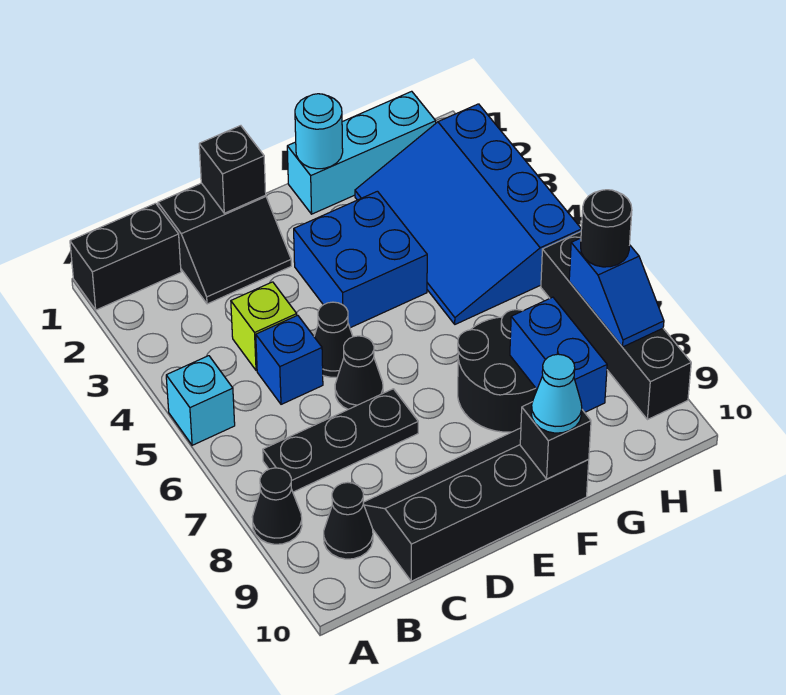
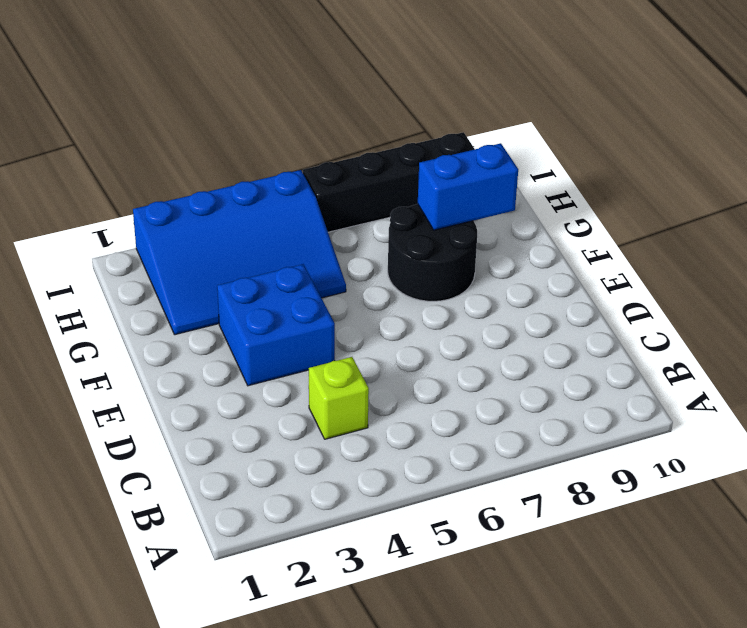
none -> black 1x2 brick [70,203,181,310]
none -> cyan 1x1 brick [166,356,235,445]
none -> black 1x1 cone [252,468,302,544]

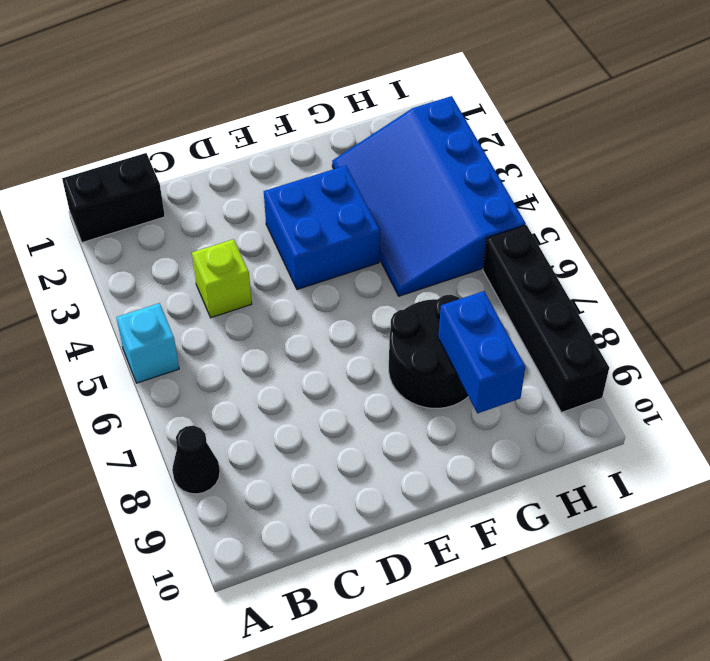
none -> black 1x3 plate [263,389,418,492]
none -> black 1x1 cone [324,482,373,559]
none -> black 2x2 slope [158,183,291,304]

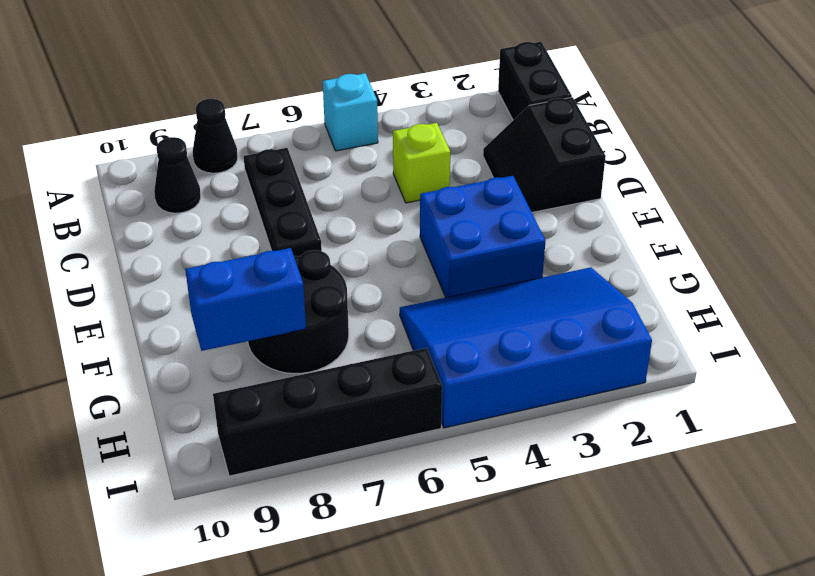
none -> blue 1x1 brick [256,315,323,404]
none -> black 2x4 slope [363,428,589,581]
none -> black 1x1 cone [314,302,353,377]

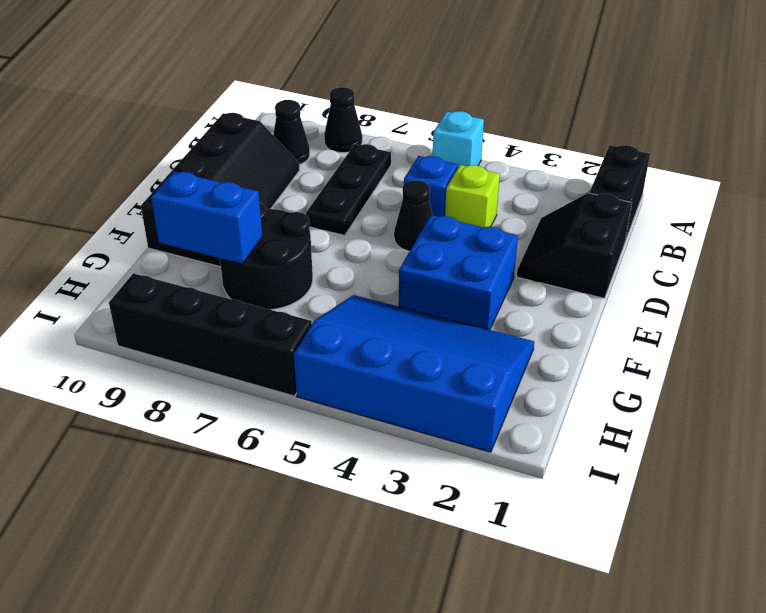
none -> black 1x1 cone [335,336,383,409]
none -> cyan 1x3 brick [287,91,436,214]
none -> black 1x1 brick [199,126,266,213]

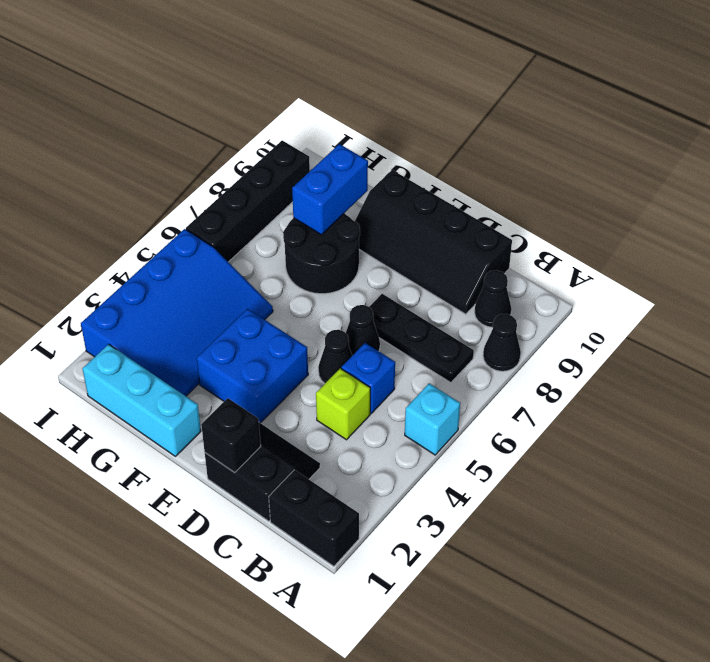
none -> cyan 1x1 round brick [295,94,343,169]
none -> black 1x1 brick [520,402,591,479]
none -> blue 1x2 slope [569,238,664,347]

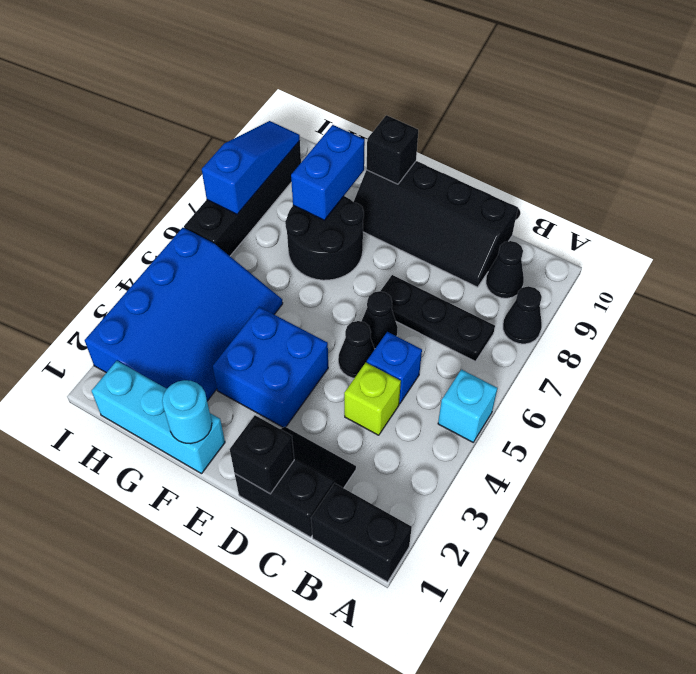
blue 1x3 slope [202,121,300,214] -> blue 1x2 slope [569,238,664,347]
none -> cyan 1x1 cone [531,354,582,433]
none -> black 1x1 round brick [581,190,632,267]

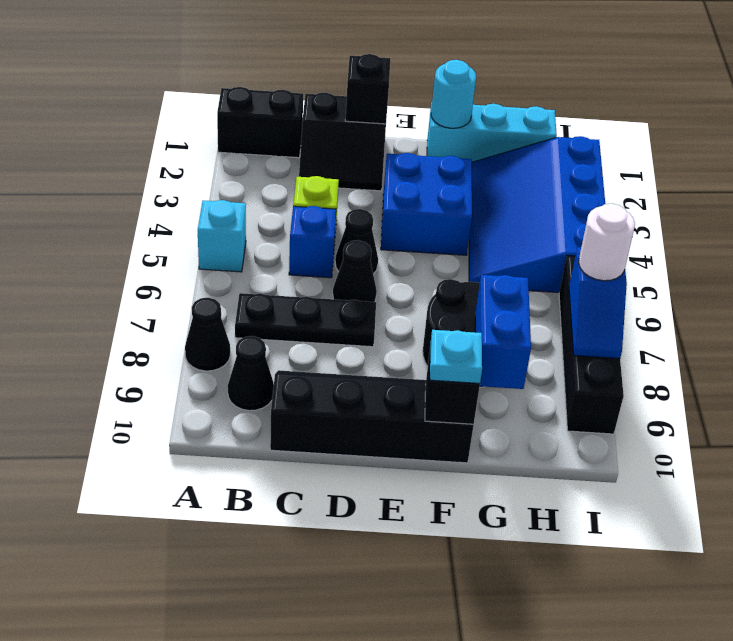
cyan 1x1 plate [430,330,482,383] -> cyan 1x1 cone [531,354,582,433]
white 1x1 round brick [579,204,635,281] -> black 1x1 round brick [581,190,632,267]

